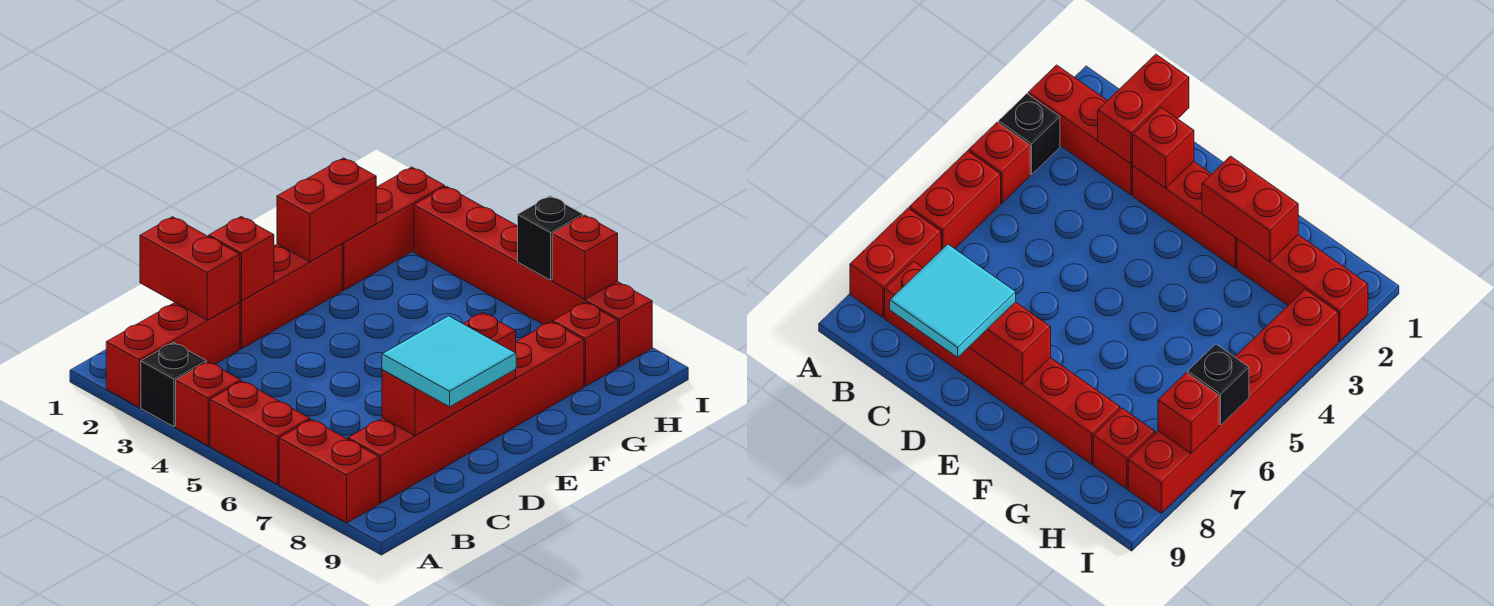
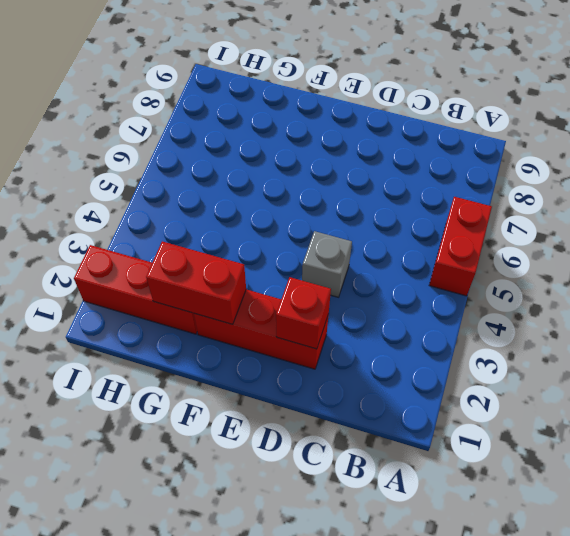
grey 1x1 brick [302,231,352,297] -> none
none -> red 1x3 brick [106,302,240,407]
none -> black 1x1 brick [141,342,206,427]
none -> red 1x1 brick [176,362,241,446]

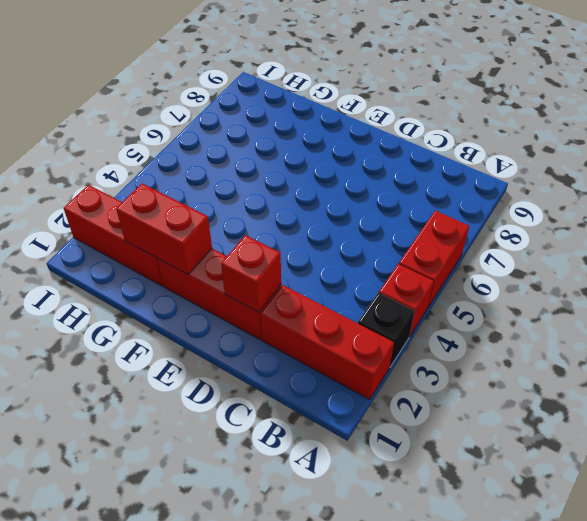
none -> red 1x2 brick [279,419,379,523]
none -> red 1x6 brick [348,322,584,503]
none -> red 1x1 brick [553,302,618,386]

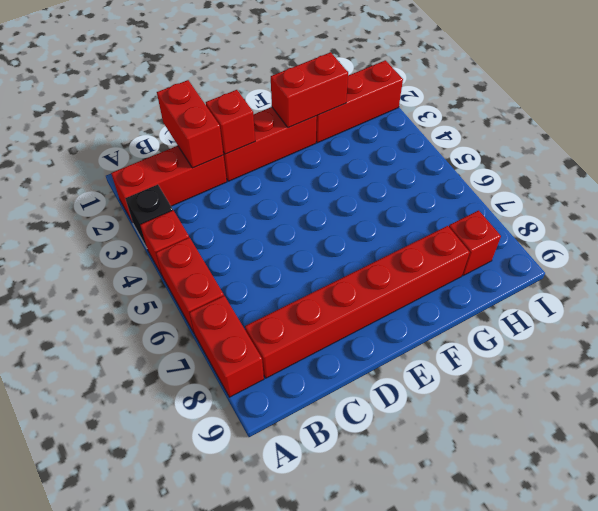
none -> red 1x6 brick [414,186,652,367]
none -> red 1x3 brick [382,313,516,436]
none -> black 1x1 brick [518,196,583,280]

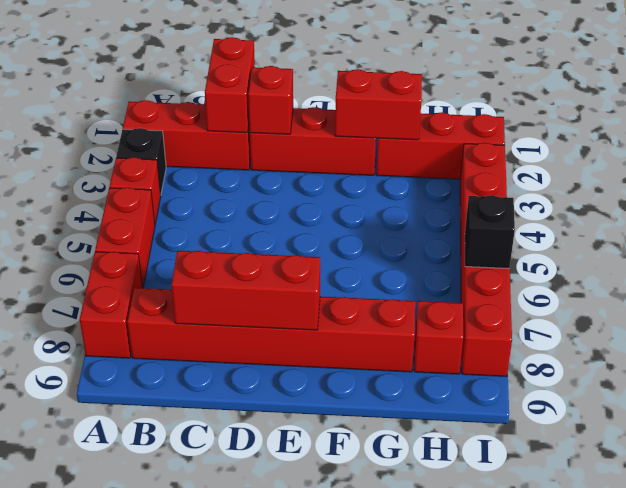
none -> red 1x1 brick [552,215,618,299]
none -> cyan 2x2 tile [382,316,516,407]

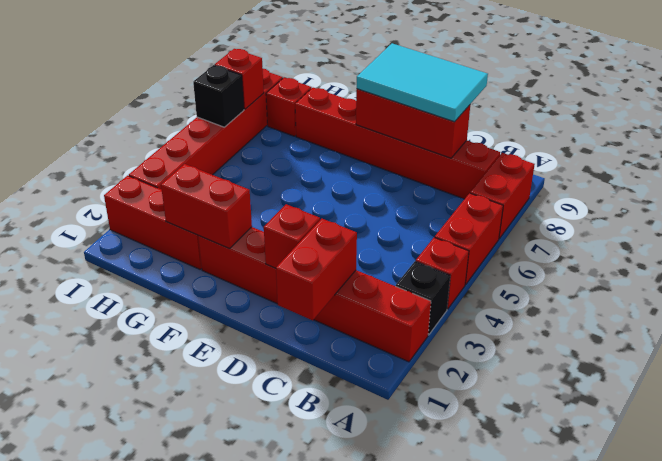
cyan 2x3 tile [357,43,488,122] -> cyan 2x2 tile [382,316,516,407]

